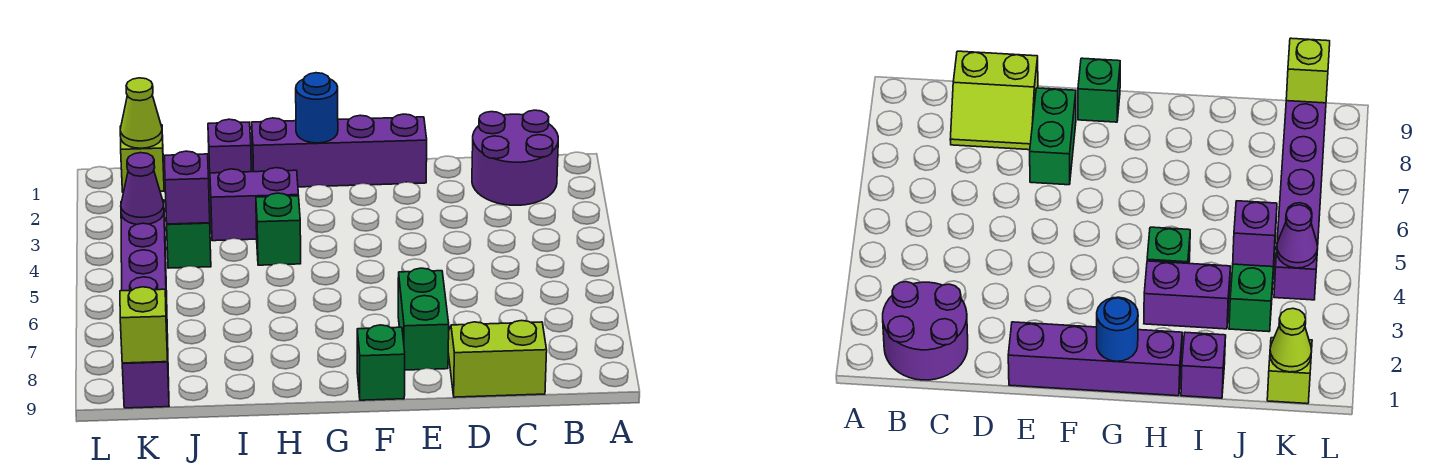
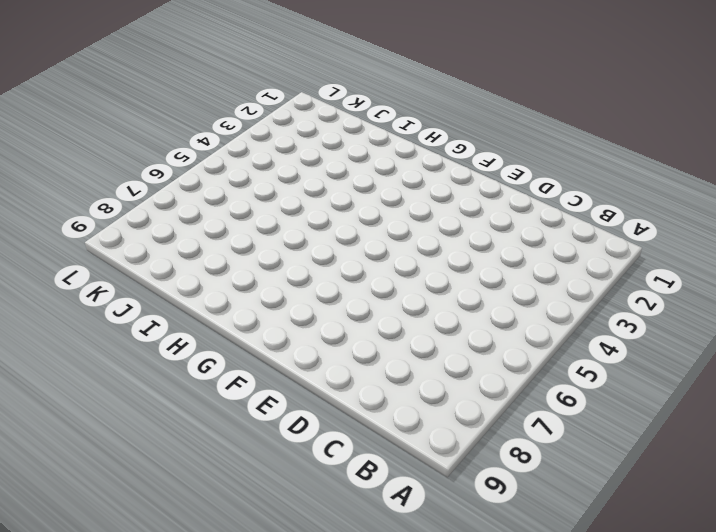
none -> purple 2x2 round brick [472,110,558,205]
none -> lime 2x2 slope [448,321,547,397]
none -> purple 1x4 brick [252,114,427,187]

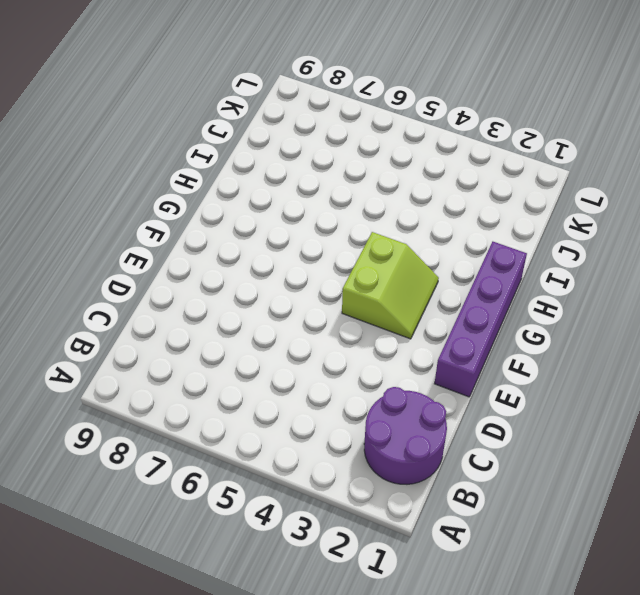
lime 2x2 slope [342,232,439,339] -> lime 2x2 slope moved to [448,321,547,397]
none -> green 1x2 brick [398,268,449,370]
none -> green 1x1 brick [357,325,405,400]
none -> purple 1x2 brick [210,168,298,241]

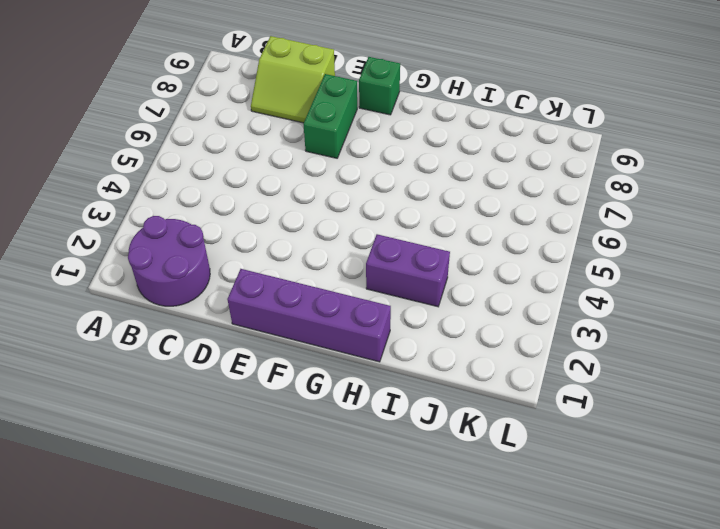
none -> green 1x1 brick [256,193,301,265]
none -> purple 1x1 brick [208,119,251,175]
none -> green 1x2 brick [167,223,211,268]

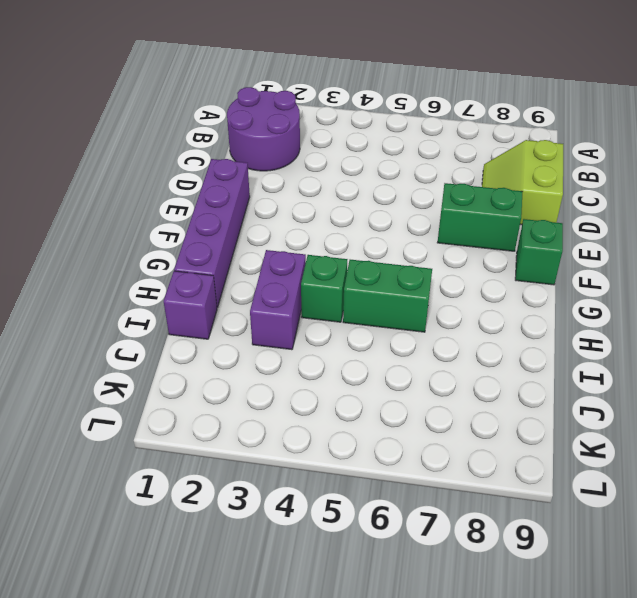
green 1x2 brick [343,260,432,332] -> green 1x2 brick moved to [167,223,211,268]
none -> lime 1x1 brick [120,125,164,192]
none -> purple 1x6 brick [121,200,169,408]
none -> blue 1x1 round brick [296,73,338,143]

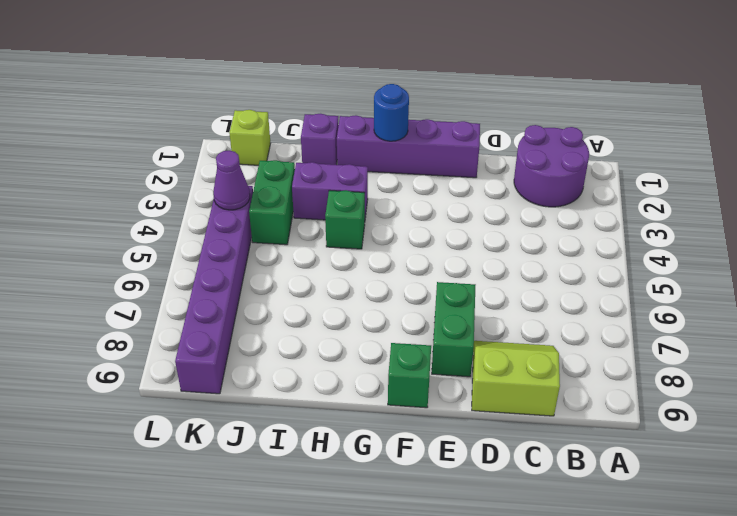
none -> purple 1x1 brick [164,151,210,224]
none -> lime 1x1 cone [120,78,162,148]
none -> lime 1x1 brick [120,287,168,363]

